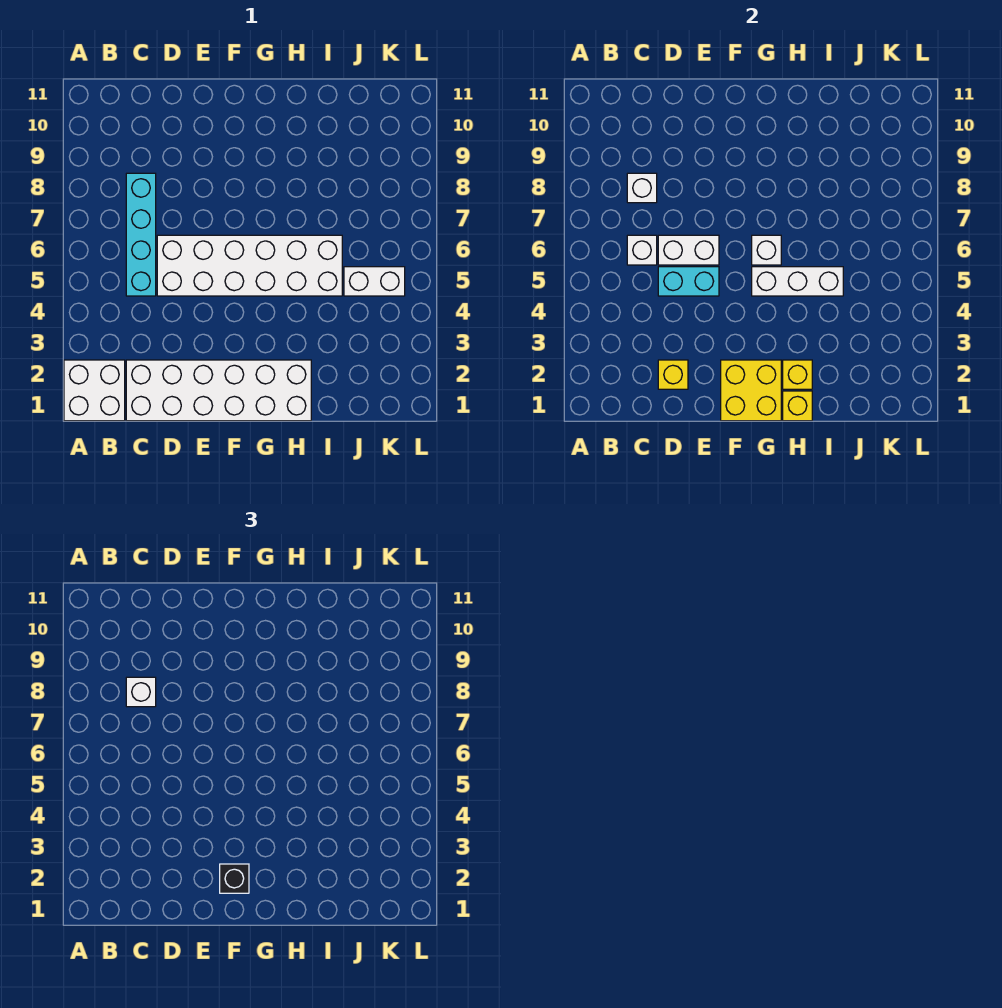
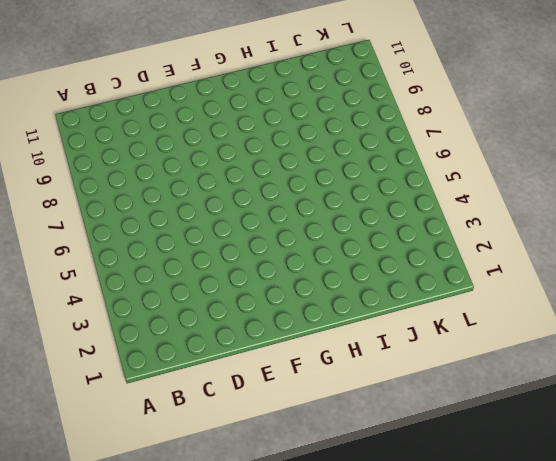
none -> white 2x2 brick [64,360,125,421]
none -> white 2x6 brick [126,360,311,421]
none -> cyan 1x4 brick [126,173,156,296]

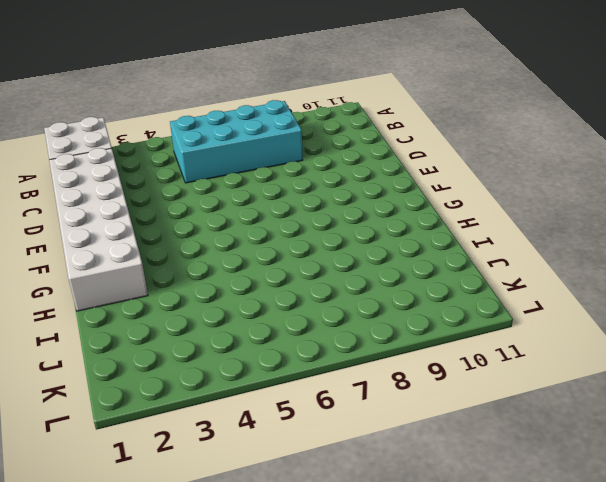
cyan 2x4 brick [170,100,303,183] -> cyan 1x4 brick [126,173,156,296]
none -> white 2x6 brick [157,235,342,296]
none -> white 1x2 brick [344,267,405,296]
none -> white 1x1 brick [627,235,657,265]

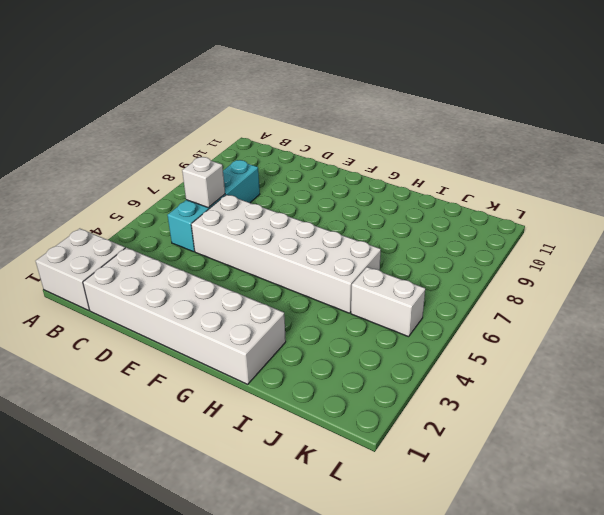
none -> white 1x1 brick [627,173,657,203]
none -> yellow 1x1 brick [658,360,688,389]
none -> cyan 1x2 brick [658,267,719,296]

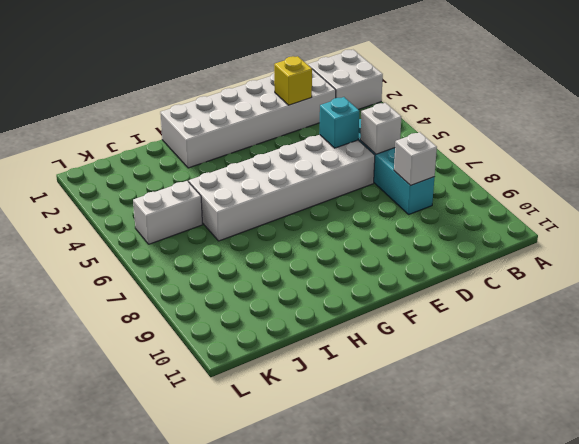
cyan 1x1 brick [319,97,359,148] -> cyan 1x2 brick [658,267,719,296]
none -> white 1x2 brick [658,235,719,265]
none -> yellow 2x2 brick [721,360,781,421]
none -> white 1x3 brick [752,267,843,296]

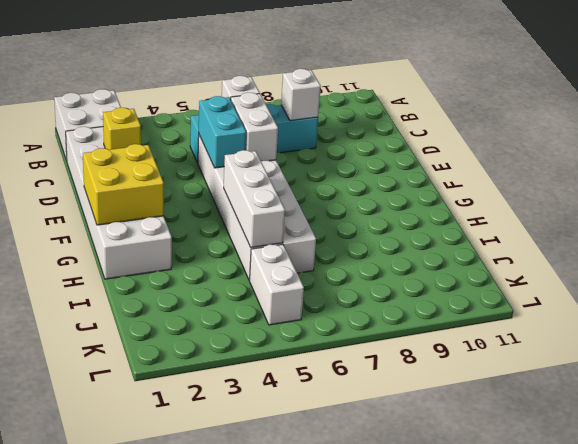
none -> white 1x1 brick [752,235,781,265]
none -> yellow 1x1 brick [783,391,812,421]
none -> yellow 1x1 brick [783,360,812,389]

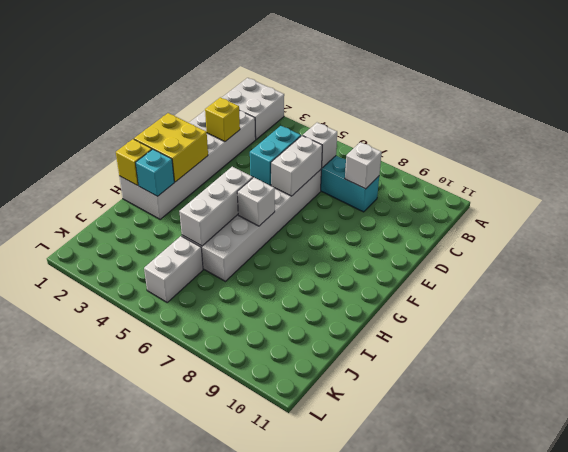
cyan 1x1 brick [136,149,174,196] -> yellow 1x1 brick [783,360,812,389]
none -> white 1x1 brick [126,677,156,707]
none -> black 1x1 brick [220,864,249,893]

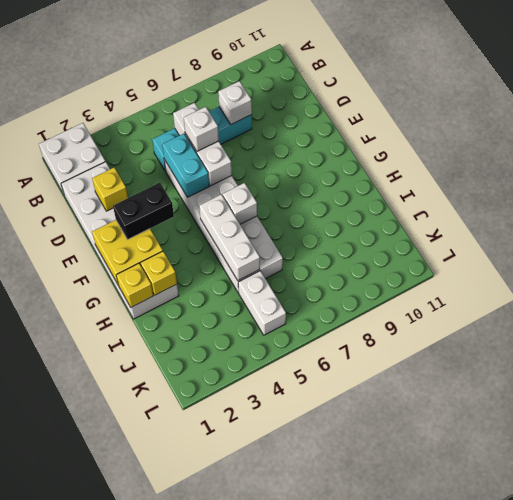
white 1x1 brick [184,107,219,151] -> white 1x1 brick moved to [126,677,156,707]
black 1x2 brick [113,183,174,240] -> black 1x1 brick [220,864,249,893]

